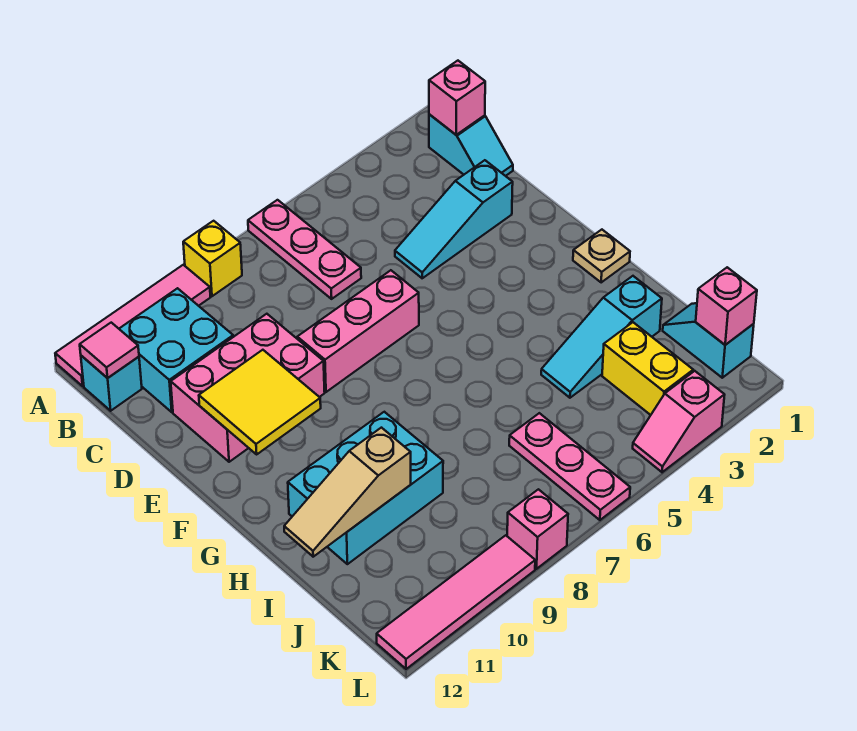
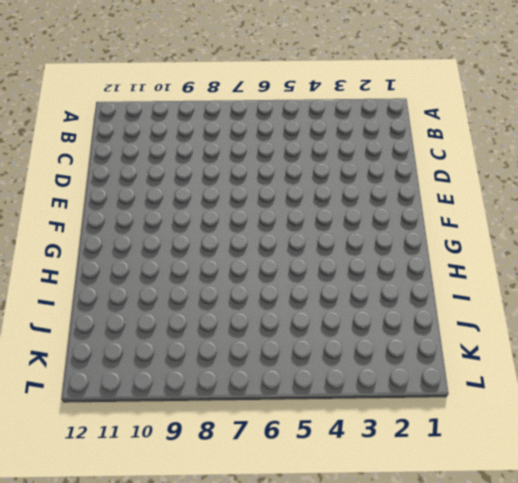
none -> pink 1x3 plate [248,200,361,299]
none -> yellow 1x1 brick [183,221,242,296]
none -> pink 1x4 tile [55,265,210,386]

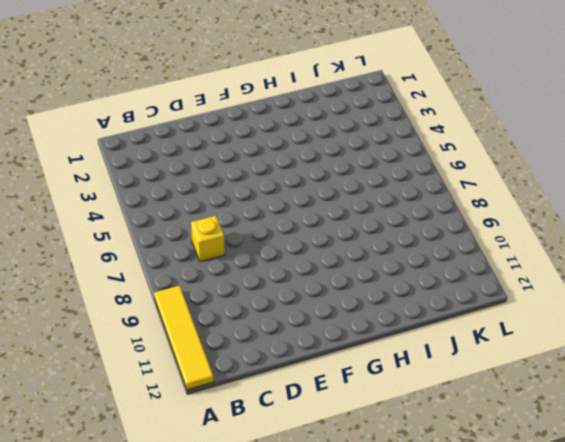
yellow 1x4 tile [154,286,214,390] -> pink 1x4 tile [55,265,210,386]
yellow 1x1 brick [191,216,225,262] -> yellow 1x1 brick moved to [183,221,242,296]
none -> pink 1x3 plate [248,200,361,299]
none -> cyan 1x2 slope [429,114,513,176]
none -> cyan 2x2 brick [119,288,233,412]

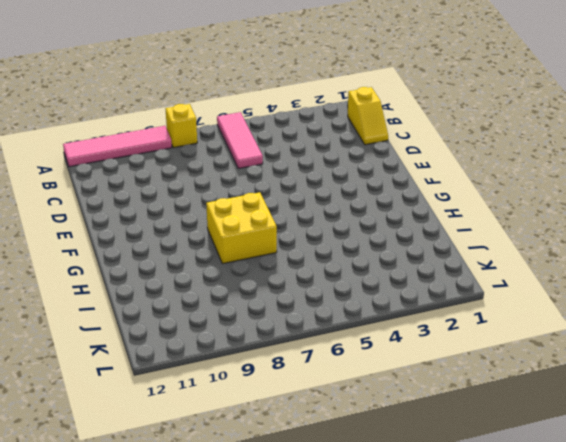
pink 1x3 tile [217,112,263,169] -> pink 1x3 plate [248,200,361,299]
yellow 1x2 slope [348,87,388,145] -> cyan 1x2 slope [429,114,513,176]
yellow 2x2 brick [206,192,277,264] -> none
none -> cyan 2x2 brick [119,288,233,412]
none -> cyan 1x1 brick [81,356,142,411]
none -> cyan 1x3 slope [395,160,513,278]

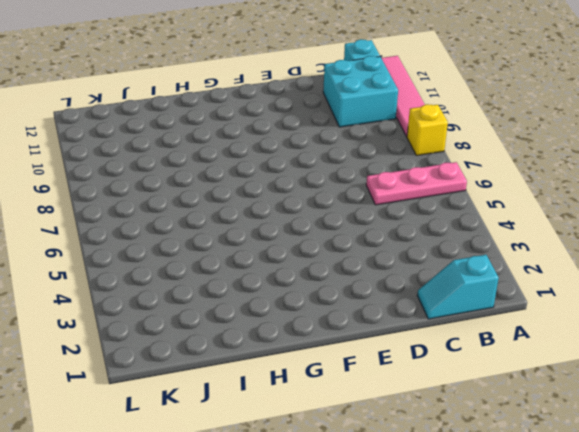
none -> cyan 1x3 slope [395,160,513,278]
none -> pink 2x3 brick [171,314,325,462]
none -> pink 1x3 brick [297,270,419,392]

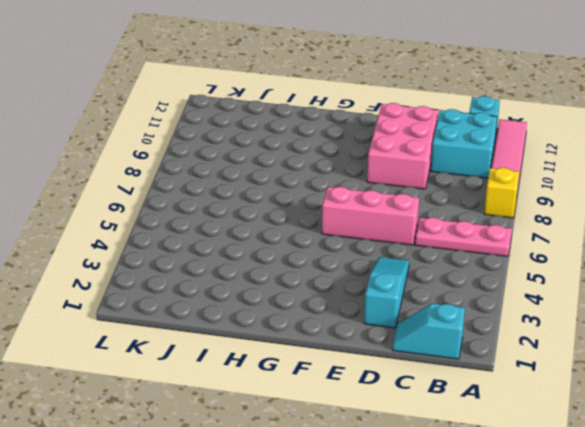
pink 1x3 brick [322,186,419,245] -> pink 1x3 brick turned to [297,270,419,392]
none -> tan 1x1 plate [573,230,630,282]
none -> cyan 2x3 brick [288,412,443,564]
none -> cyan 1x3 slope [541,276,662,398]

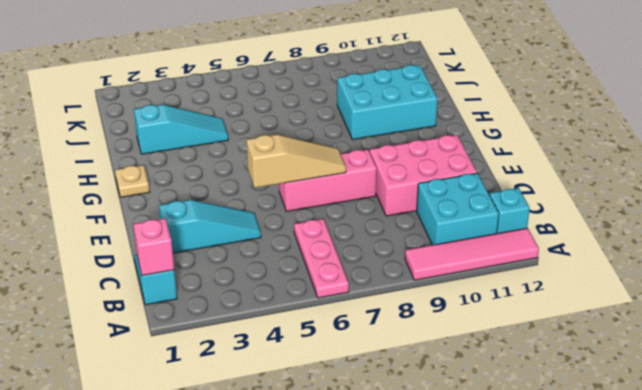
tan 1x3 slope [247,135,346,188] -> tan 1x3 slope moved to [284,428,411,557]
none -> yellow 1x1 brick [183,221,242,296]
none -> cyan 1x2 slope [663,303,754,378]
none -> yellow 1x2 brick [602,322,693,415]

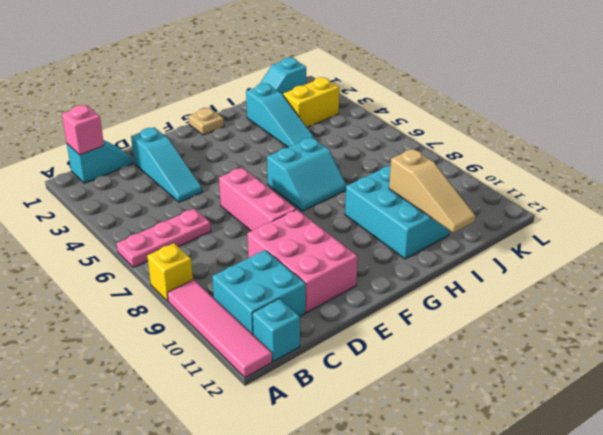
cyan 2x2 slope [267,137,347,211] -> none
none -> pink 1x3 plate [509,413,630,520]
none -> pink 1x2 slope [633,371,724,472]
none -> pink 1x1 brick [507,489,568,569]

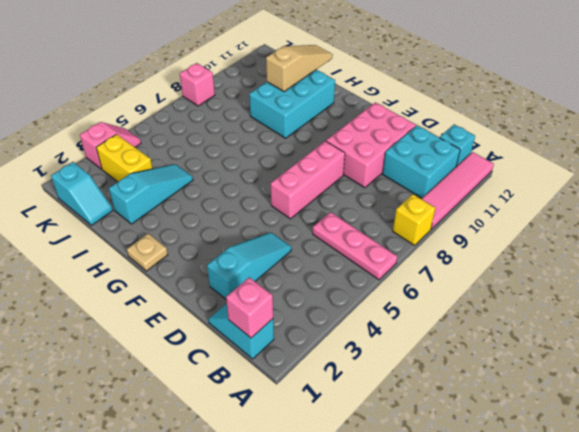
none -> pink 1x3 plate [509,413,630,520]
none -> pink 1x4 tile [377,535,535,669]
none -> pink 1x1 tile [80,323,139,378]

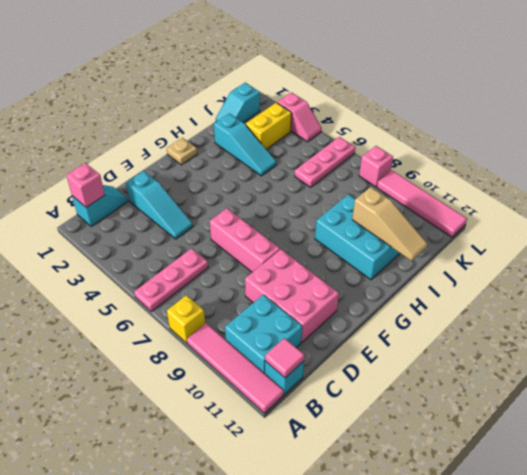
none -> yellow 2x2 tile [199,350,321,454]
none -> pink 1x1 brick [696,267,757,345]

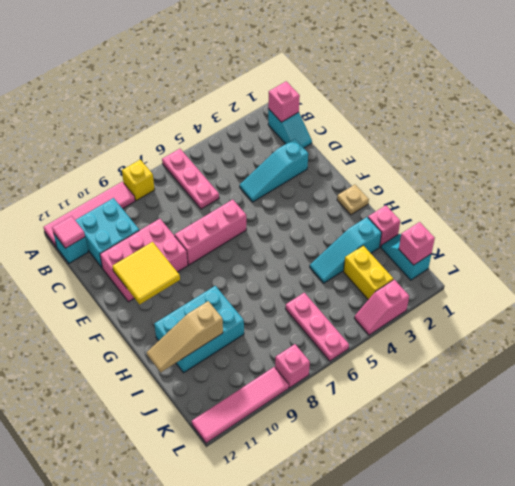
pink 1x1 brick [368,205,400,247] -> none

